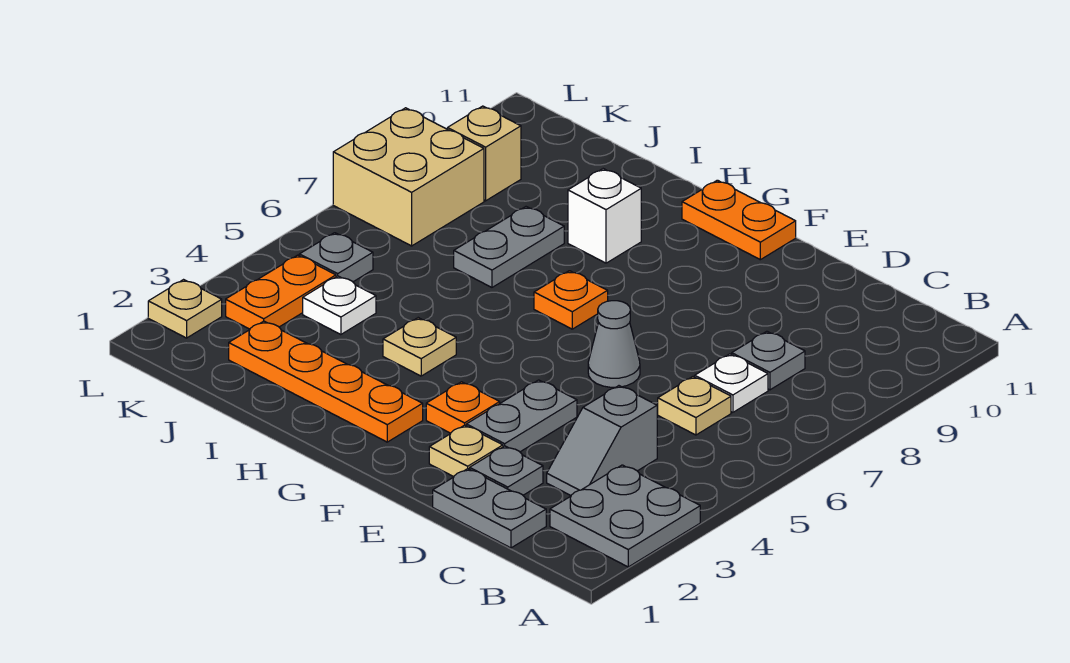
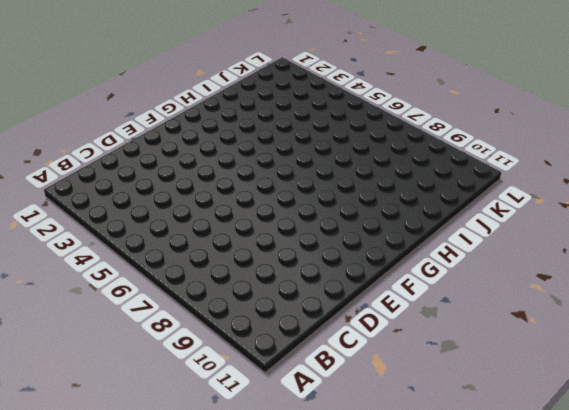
none -> grey 2x2 plate [550,465,700,567]
none -> grey 1x2 plate [433,469,546,548]
none -> grey 1x2 slope [547,386,657,495]

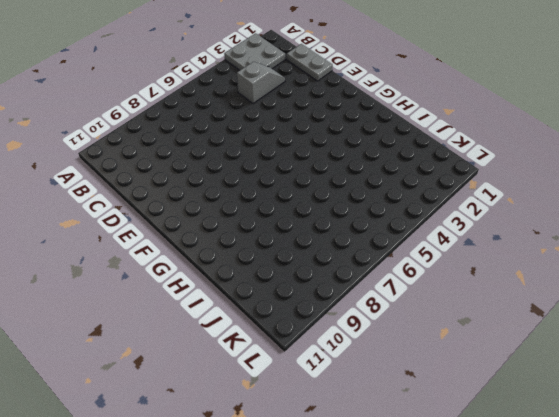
none -> tan 1x1 plate [658,377,731,435]
none -> white 1x1 plate [695,354,768,412]
none -> grey 1x1 plate [732,331,805,390]

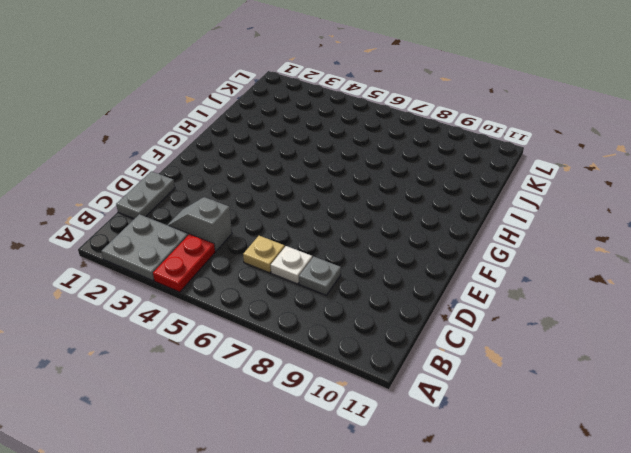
red 1x2 plate [153,234,215,292] -> none
none -> grey 1x1 plate [470,446,543,495]
none -> tan 1x1 plate [429,425,503,477]
none -> grey 1x2 plate [466,380,577,452]

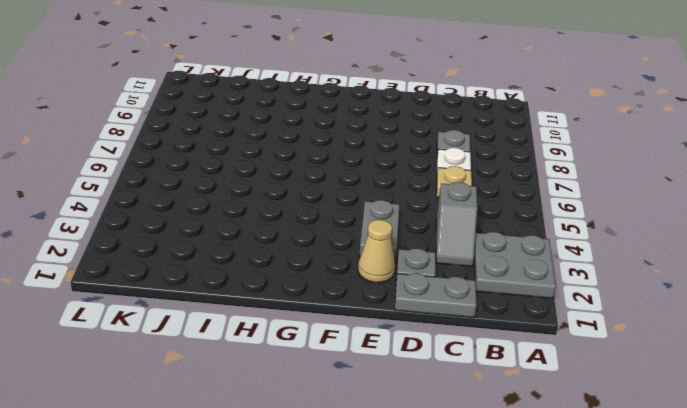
tan 1x1 cone [358,220,396,282] -> tan 1x1 plate [429,425,503,477]
none -> grey 1x1 cone [588,301,640,387]
none -> orange 1x1 plate [426,382,500,433]
none -> orange 1x2 plate [682,180,796,260]

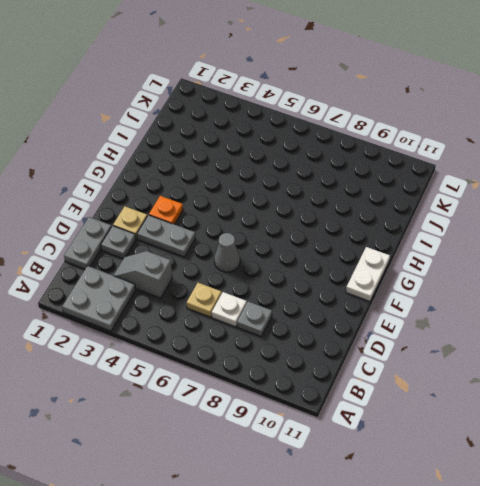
white 1x2 plate [346,247,390,301] -> orange 1x2 plate [682,180,796,260]
none -> orange 1x4 plate [229,321,423,442]
none -> orange 1x1 plate [534,271,608,329]
none -> tan 1x1 plate [383,318,456,376]

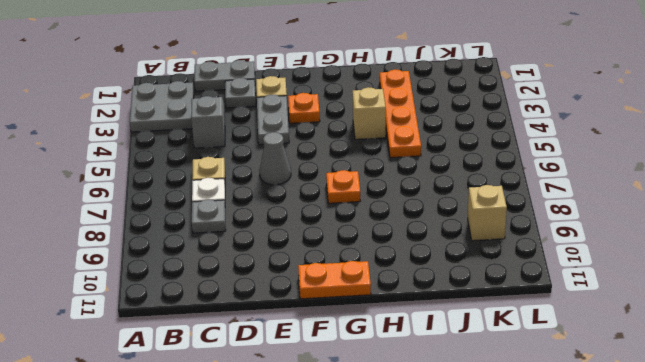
tan 1x1 brick [353,87,386,139] -> tan 1x1 plate [383,318,456,376]
orange 1x4 plate [380,69,421,158] -> orange 1x4 plate turned to [229,321,423,442]
none -> white 1x1 brick [568,169,641,263]
none -> grey 1x2 plate [454,207,564,287]
none -> white 1x1 plate [303,276,376,335]

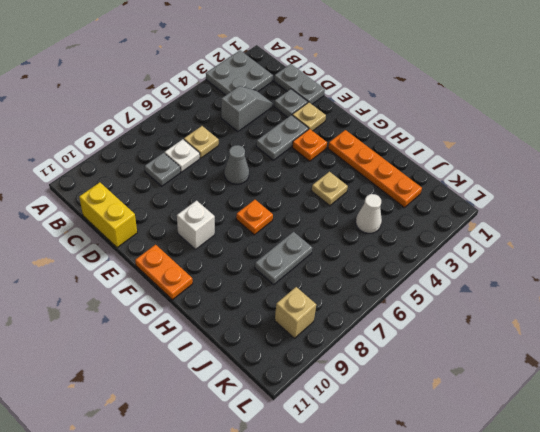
yellow 1x2 brick [79,182,137,248] -> none
white 1x1 brick [177,201,215,249] -> white 1x1 brick moved to [568,169,641,263]
white 1x1 cone [356,194,382,233] -> white 1x1 plate [303,276,376,335]
none -> orange 1x2 plate [226,255,336,329]
none -> grey 1x1 plate [299,233,373,282]
none -> tan 2x2 brick [333,108,484,246]

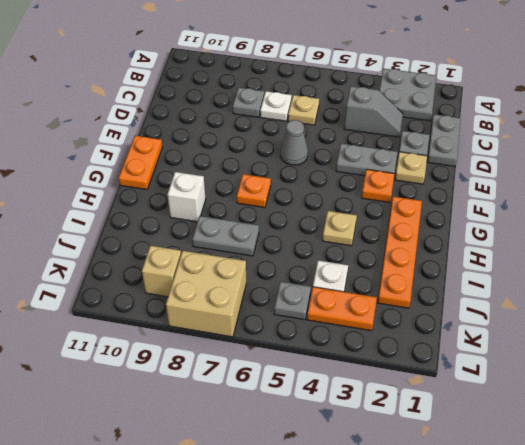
none -> tan 1x1 plate [148,280,222,338]

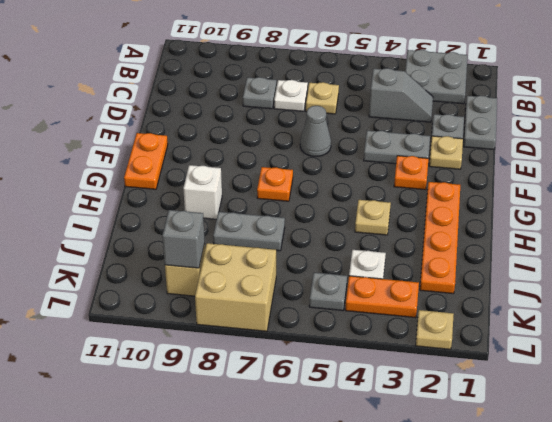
grey 1x1 brick [162,210,205,268] -> none

